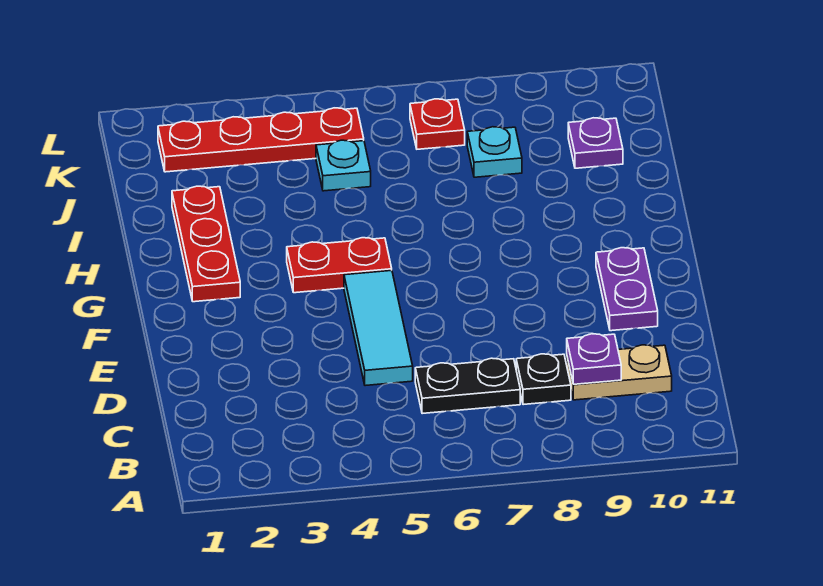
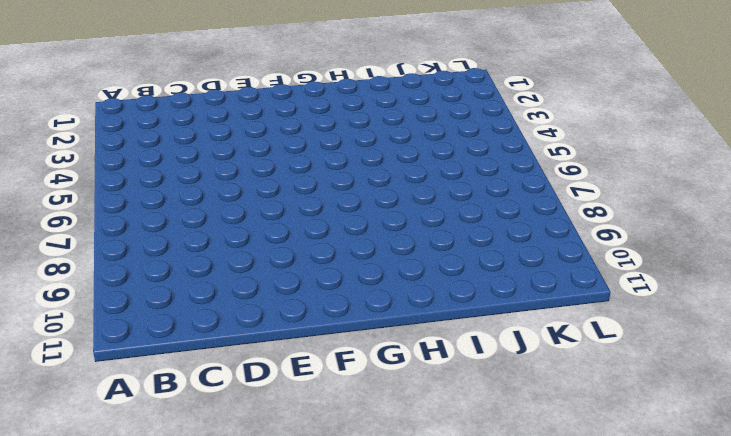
none -> black 1x2 plate [415,358,520,414]
none -> black 1x1 plate [516,354,571,405]
none -> tan 1x2 plate [567,345,672,400]

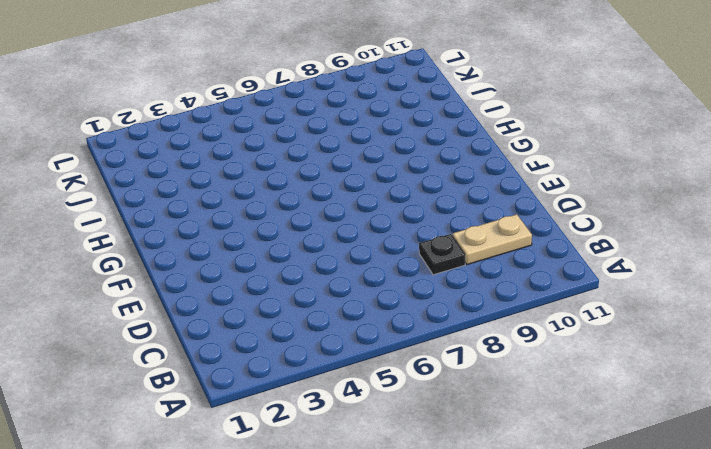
none -> black 1x2 plate [415,358,520,414]
none -> cyan 1x3 tile [344,270,413,386]
none -> purple 1x2 plate [596,248,658,331]

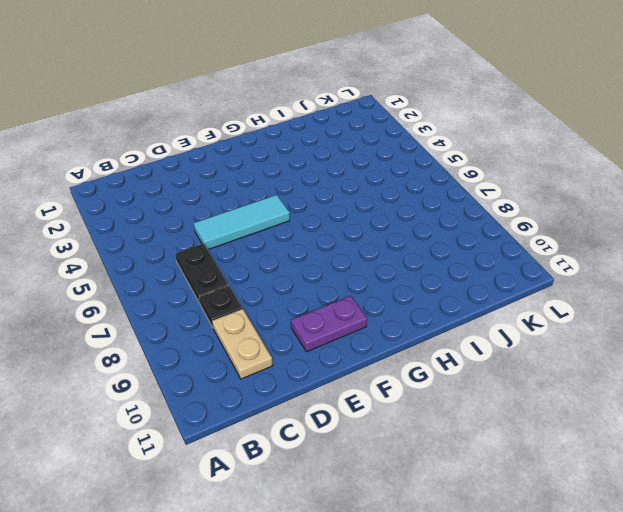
none -> red 1x3 plate [172,186,240,302]
none -> red 1x2 plate [287,238,392,293]
none -> cyan 1x1 plate [316,140,371,191]

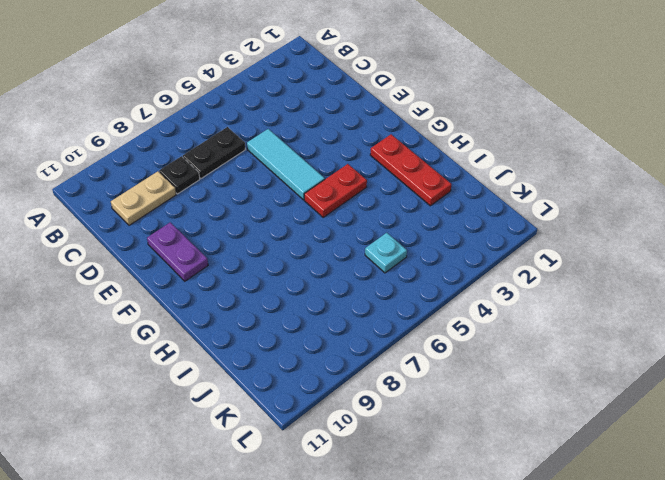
none -> cyan 1x1 plate [467,127,522,177]
none -> purple 1x1 plate [568,118,623,168]
none -> red 1x4 plate [158,108,364,172]

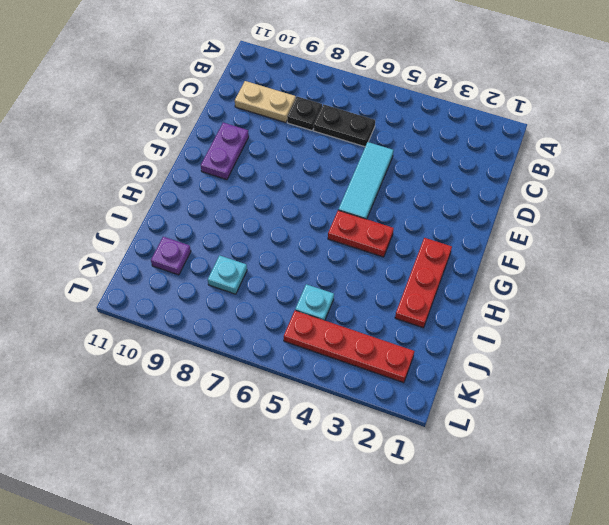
none -> red 1x1 plate [410,99,465,149]
none -> purple 1x1 plate [567,334,621,384]

